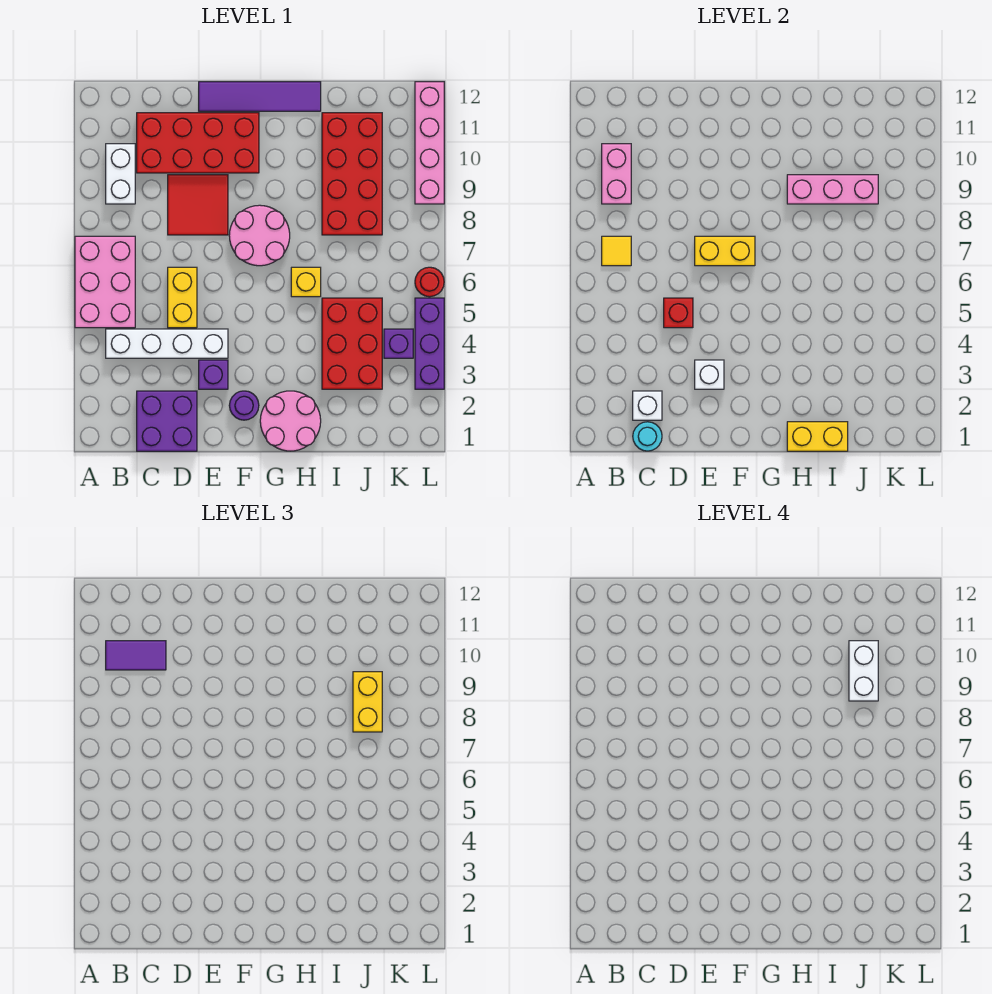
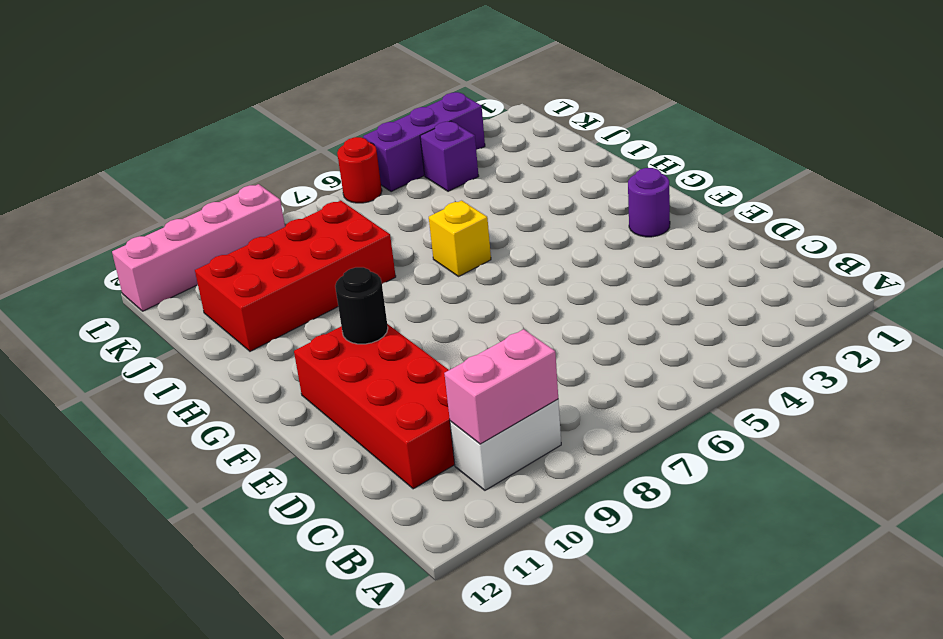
black 1x1 round brick [335,267,388,344] -> none
none -> pink 2x3 brick [75,236,135,328]
none -> white 1x4 brick [106,329,228,358]
none -> purple 2x2 brick [137,391,197,451]
none -> yellow 1x2 brick [168,267,197,328]

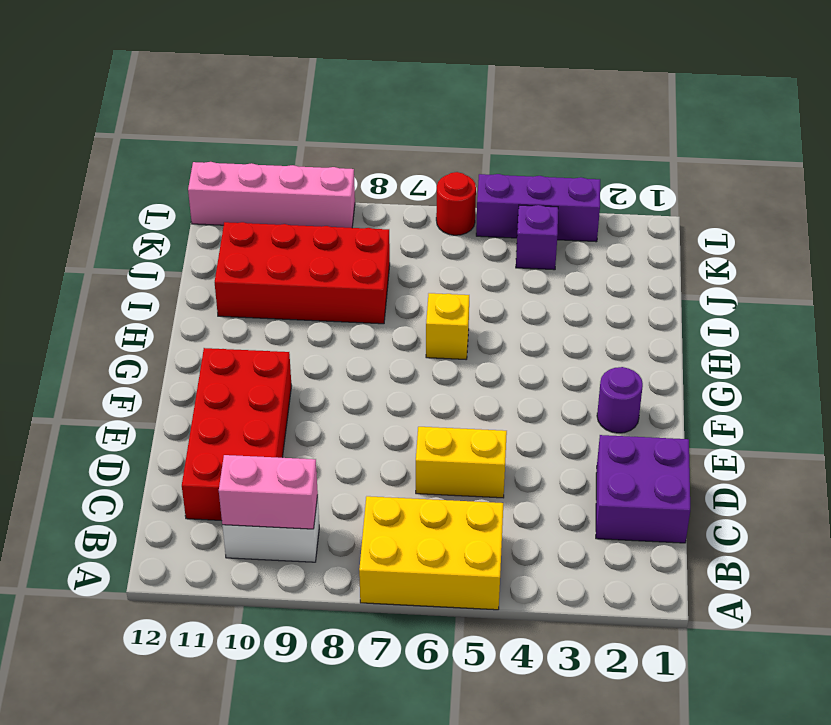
yellow 2x3 brick [359,496,503,610] -> pink 2x3 brick [75,236,135,328]
none -> white 1x4 brick [106,329,228,358]
none -> red 2x2 tile [168,175,228,235]
none -> purple 1x1 brick [199,360,228,389]
none -> purple 1x4 tile [199,82,321,111]

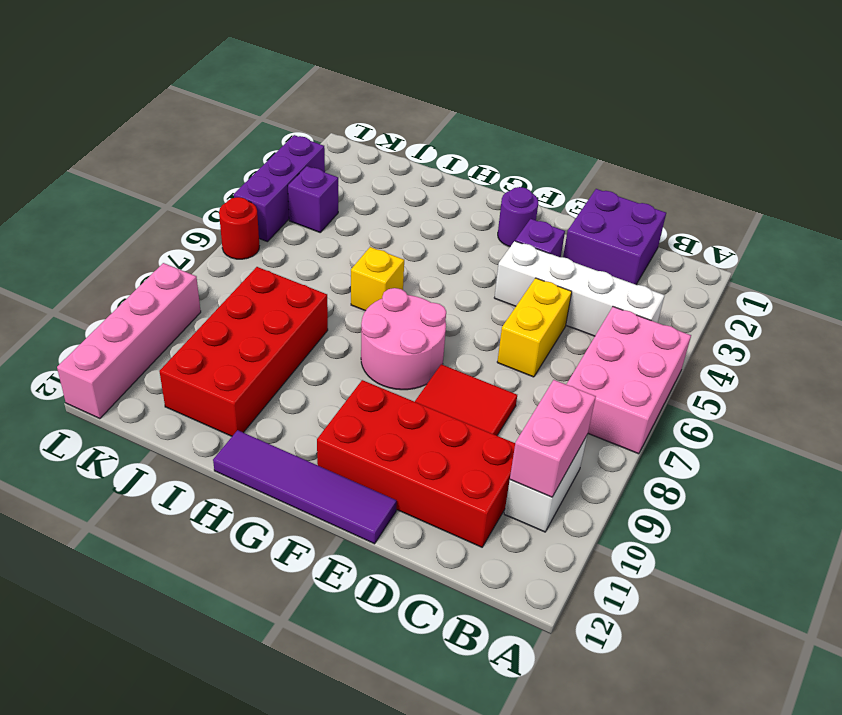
none -> pink 2x2 round brick [260,391,321,451]
none -> red 2x3 brick [322,298,382,389]
none -> yellow 1x1 tile [602,236,631,266]
none -> cyan 1x1 round brick [633,422,662,451]

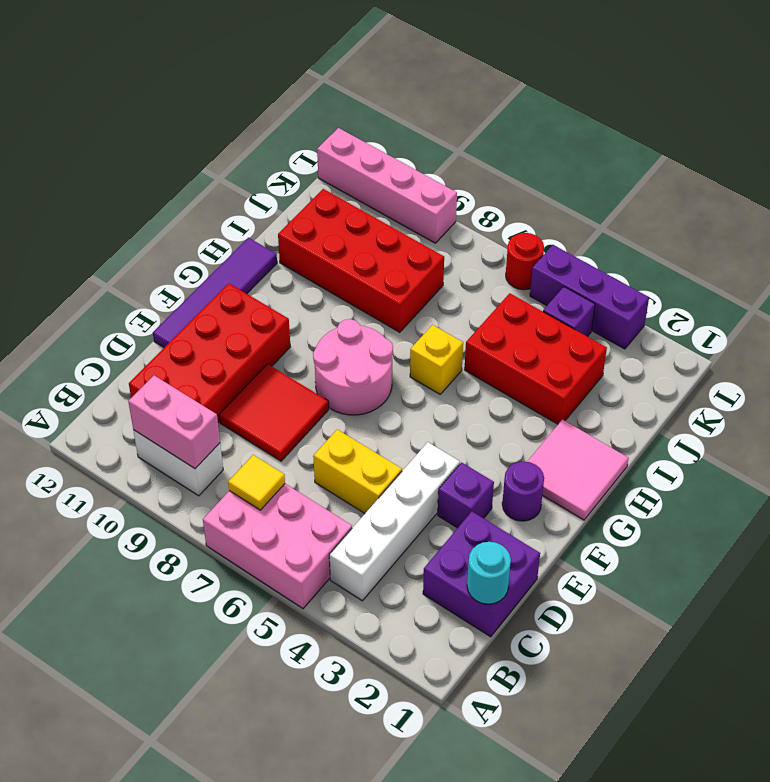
pink 2x2 tile [527,420,629,520] -> pink 2x2 round brick [260,391,321,451]
none -> white 1x1 brick [633,391,662,420]
none -> red 1x1 brick [664,298,693,328]
none -> white 1x1 brick [695,360,724,389]
none -> yellow 1x2 brick [695,236,755,266]

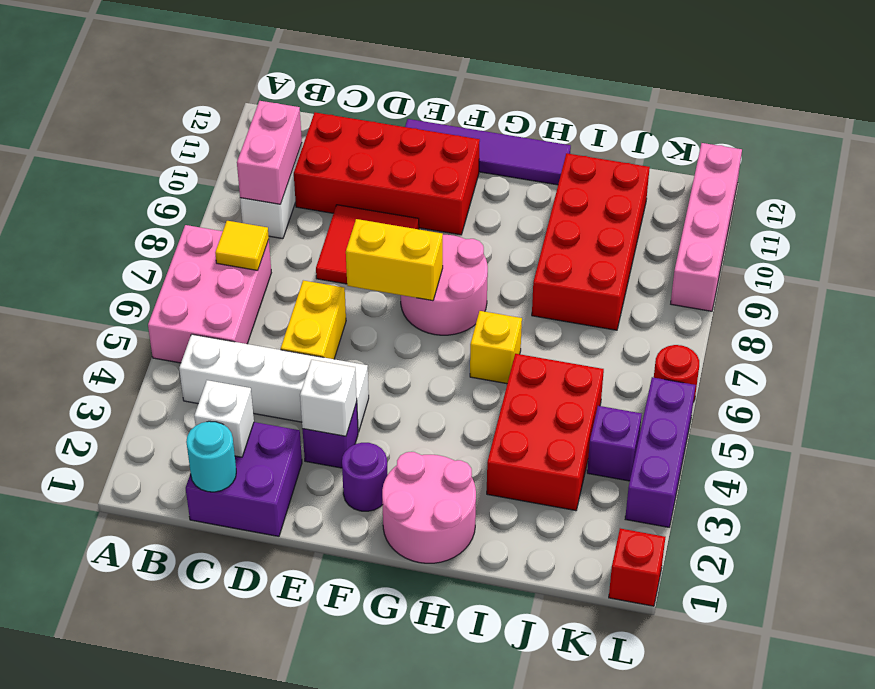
red 1x1 brick [609,529,665,606] -> red 1x1 brick moved to [664,298,693,328]
none -> yellow 1x2 brick [787,422,848,451]
none -> pink 1x3 brick [787,175,878,204]
none -> purple 1x2 tile [106,641,166,670]
none -> yellow 1x2 brick [353,672,382,732]

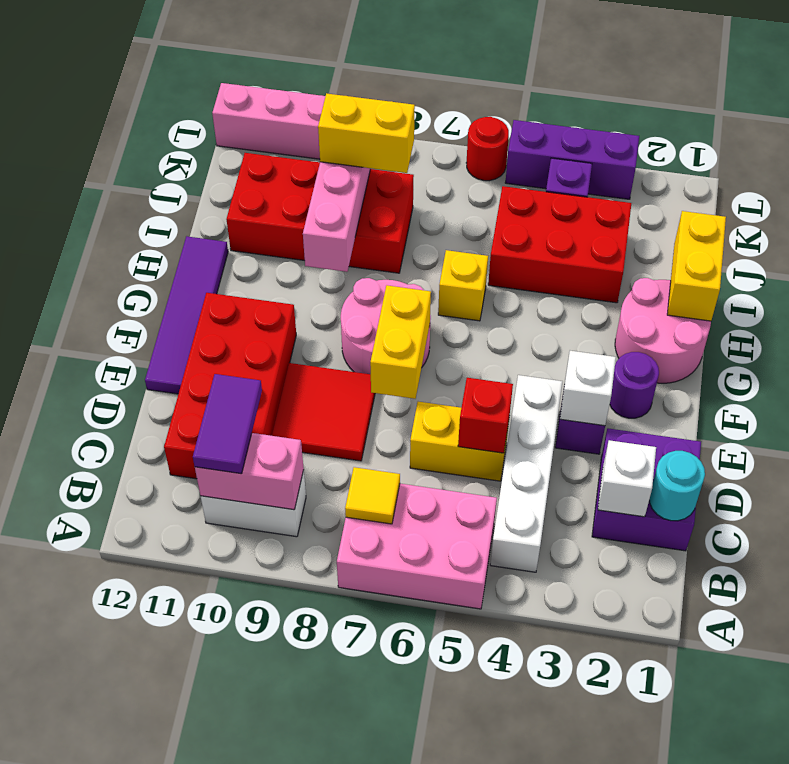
none -> white 1x2 brick [849,641,878,701]

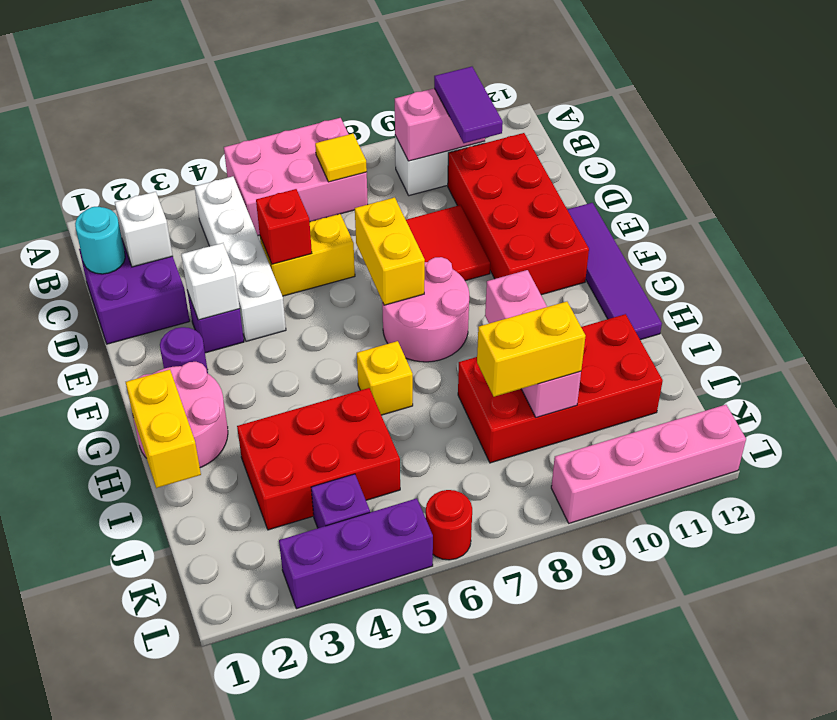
none -> white 1x2 brick [849,641,878,701]

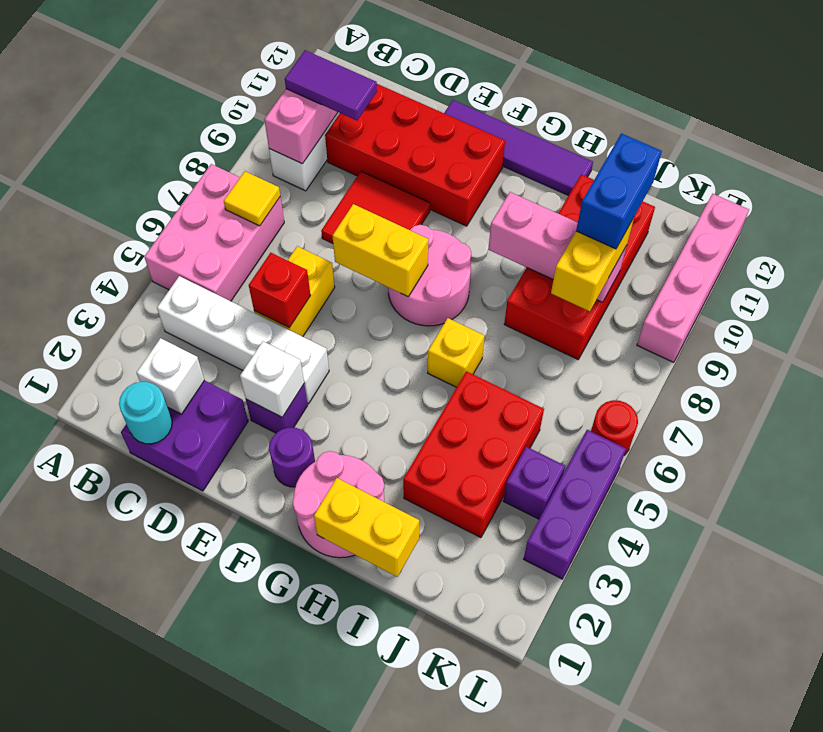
blue 1x2 brick [576,133,662,249] -> white 1x2 brick [849,641,878,701]

